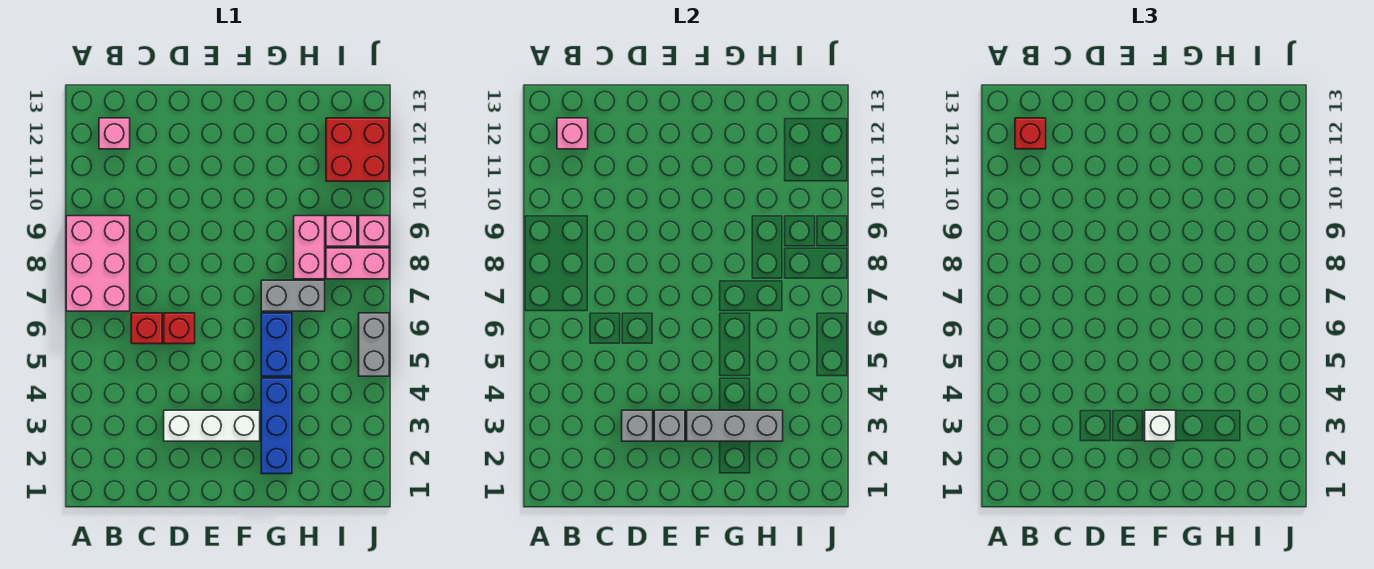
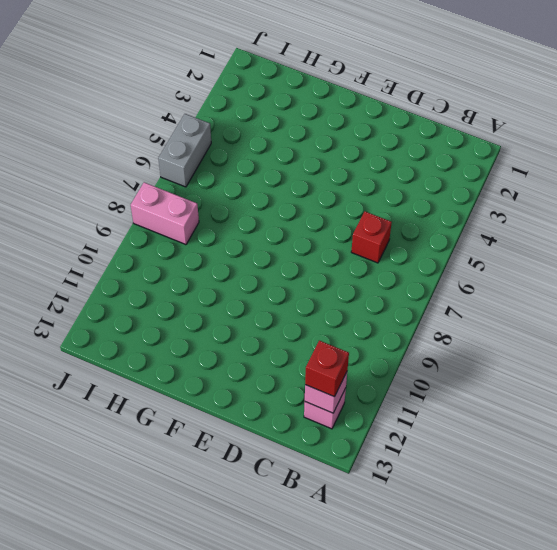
none -> pink 2x3 brick [66,216,130,311]
none -> white 1x3 brick [164,410,260,441]
none -> red 1x1 brick [164,313,195,344]

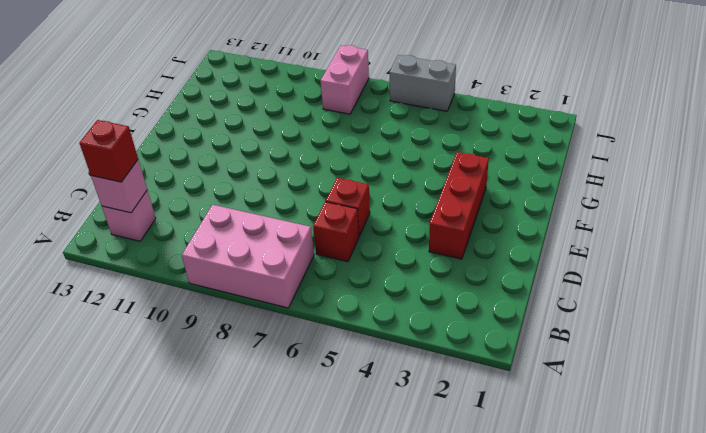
red 1x3 brick [429,152,489,259] -> white 1x3 brick [164,410,260,441]
none -> blue 1x3 brick [261,378,292,474]
none -> blue 1x2 brick [261,313,292,376]
none -> grey 1x2 brick [261,280,325,311]

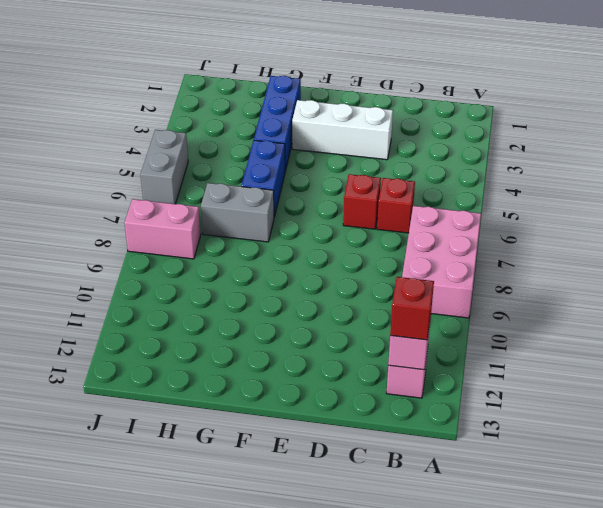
none -> pink 1x2 brick [294,216,325,279]
none -> pink 1x1 brick [326,216,357,246]
none -> red 2x2 brick [326,118,389,181]

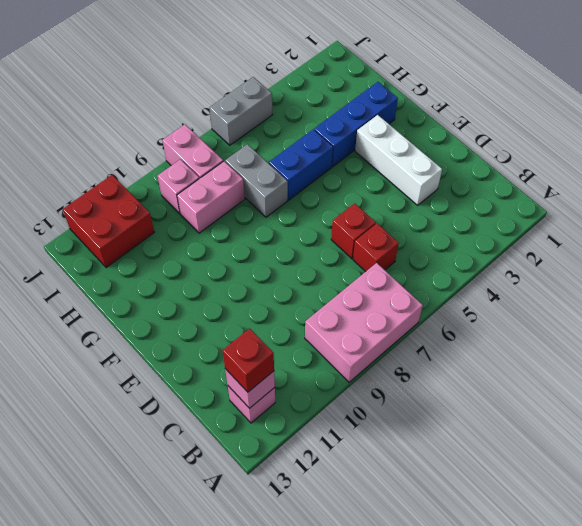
none -> pink 1x1 brick [359,216,389,246]
none -> grey 1x1 brick [622,410,653,441]
none -> grey 1x1 brick [654,410,685,441]

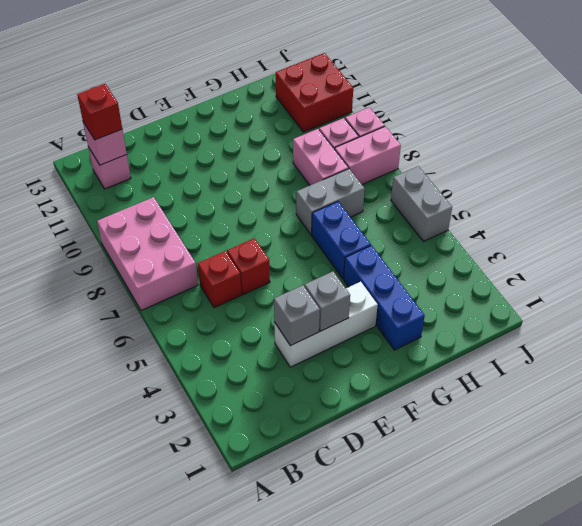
none -> grey 1x3 brick [687,410,783,441]
none -> white 1x1 brick [1145,410,1176,441]

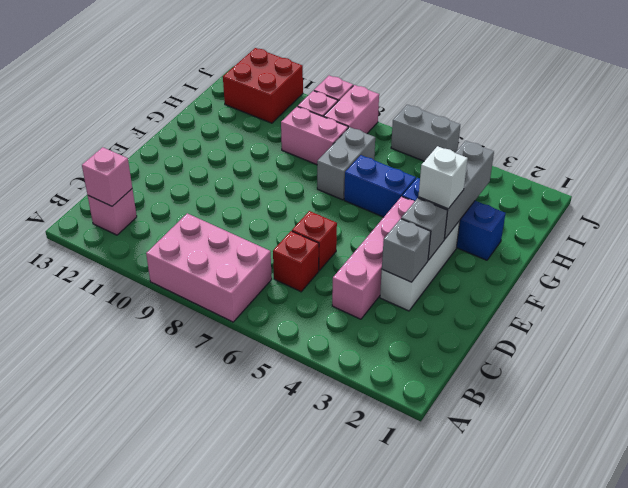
pink 1x4 brick [332,197,415,319] -> none
none -> red 1x1 brick [1015,118,1046,149]

